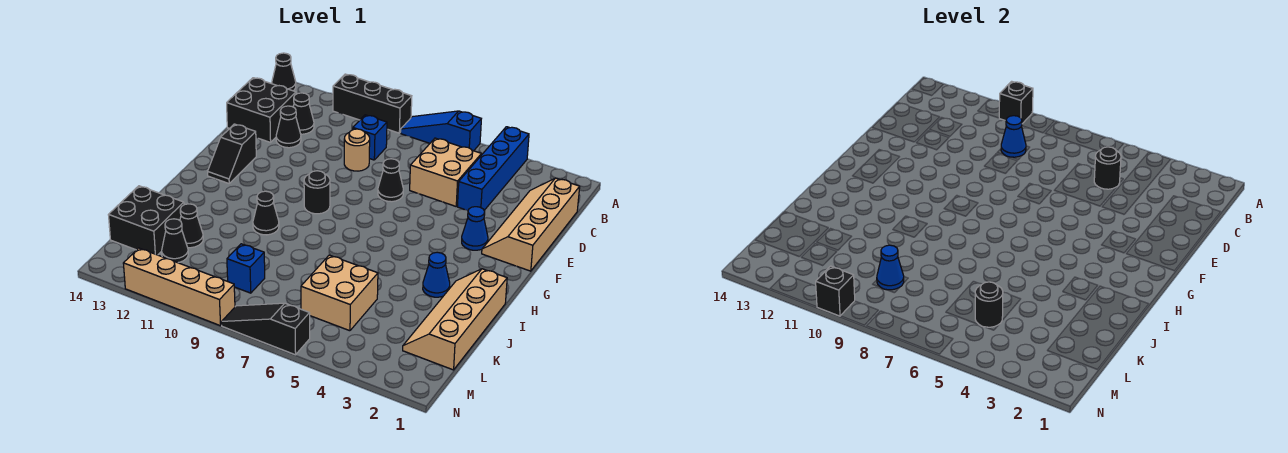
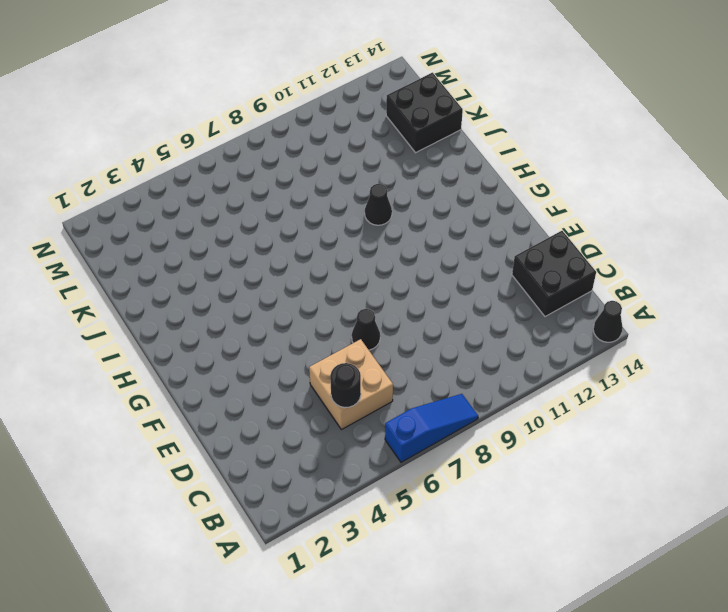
none -> blue 1x4 brick [457,127,529,211]
none -> black 1x3 brick [333,74,412,133]
none -> tan 2x4 slope [482,178,580,271]
none -> blue 1x1 brick [353,115,387,160]

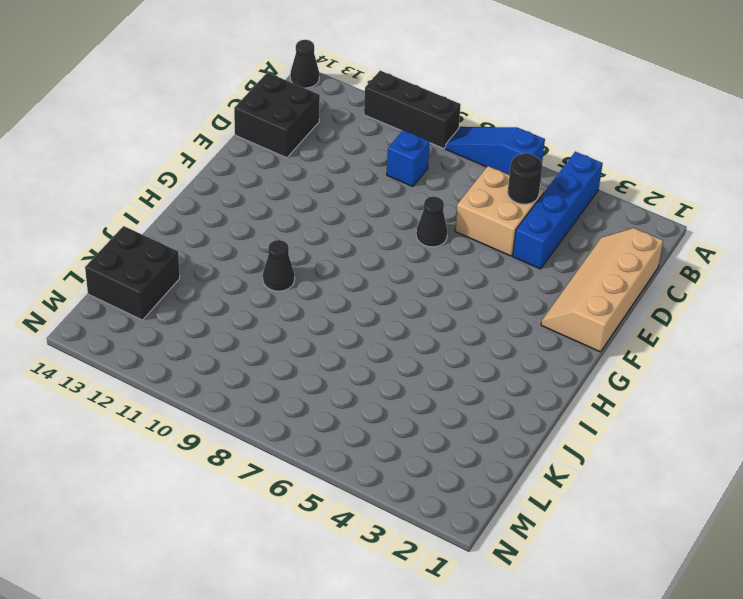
none -> black 1x1 cone [293,93,314,134]
none -> tan 1x1 round brick [344,129,370,171]
none -> black 1x1 cone [276,106,301,148]
none -> blue 1x1 cone [462,207,488,250]

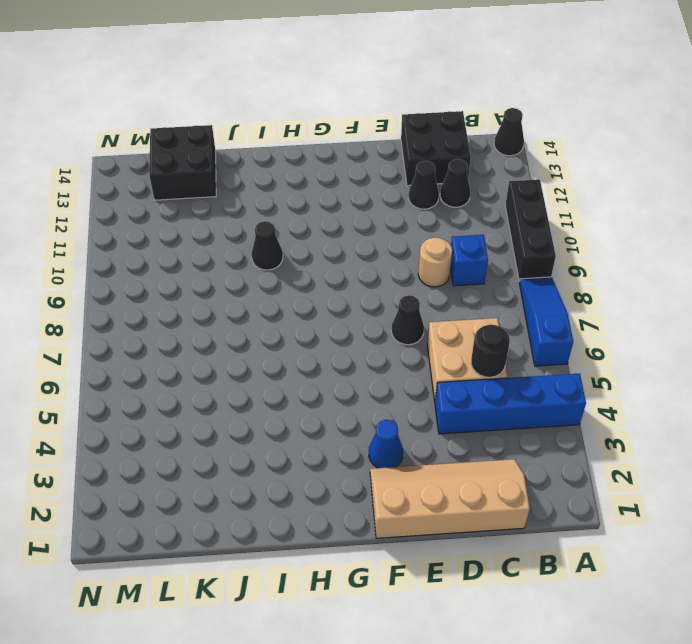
none -> black 1x2 slope [208,124,256,183]
none -> black 1x1 round brick [304,171,330,214]
none -> tan 2x4 slope [403,269,507,370]
none -> blue 1x1 cone [423,252,450,297]

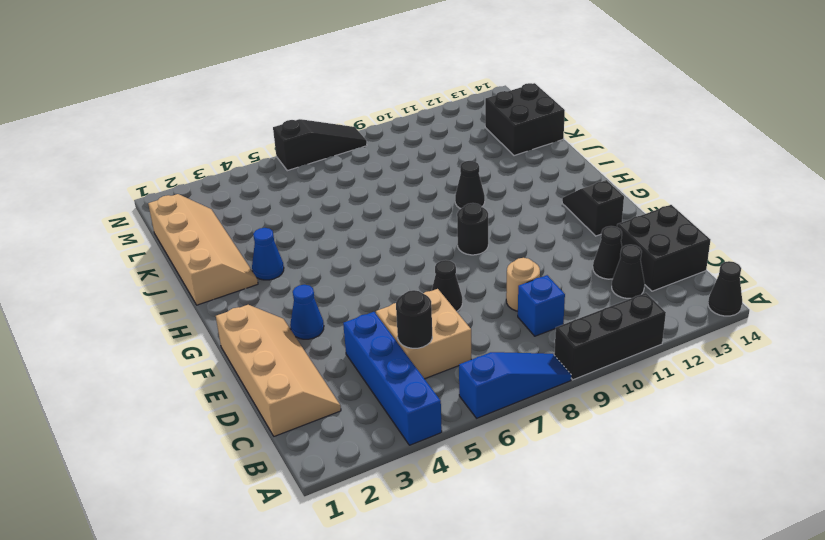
none -> tan 2x2 brick [301,255,378,331]
none -> black 1x1 cone [180,204,203,248]
none -> blue 1x1 brick [227,244,265,293]
none -> black 1x1 cone [162,219,188,263]

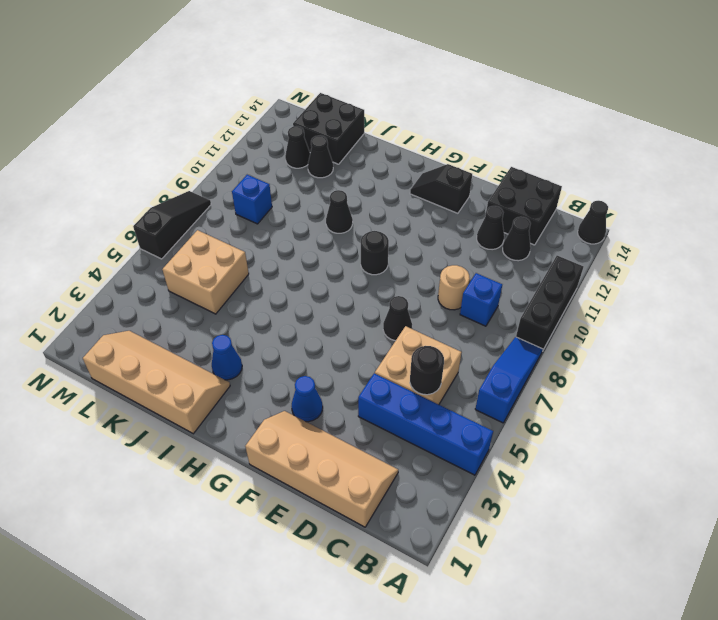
none -> tan 1x4 brick [123,248,235,326]
none -> black 1x1 brick [999,81,1033,124]
none -> blue 1x1 cone [1001,116,1026,157]
none -> black 1x1 round brick [975,282,1003,327]

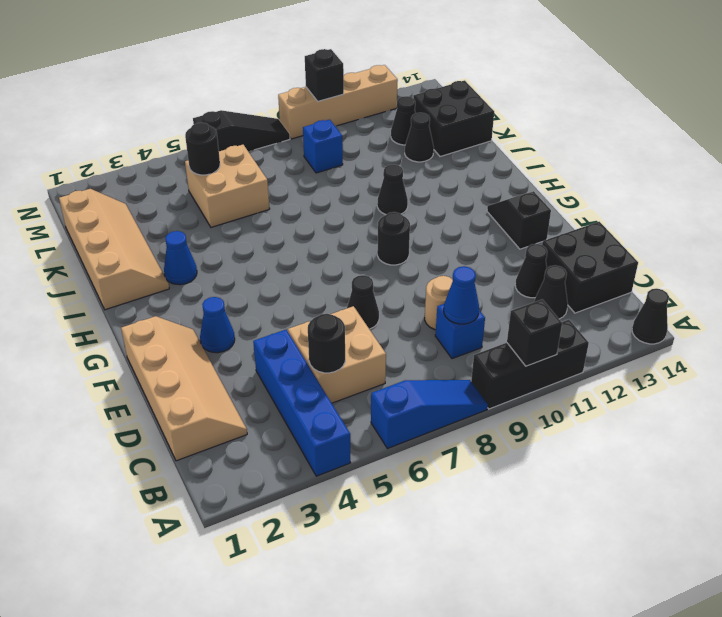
none -> blue 1x1 cone [877,245,904,290]

